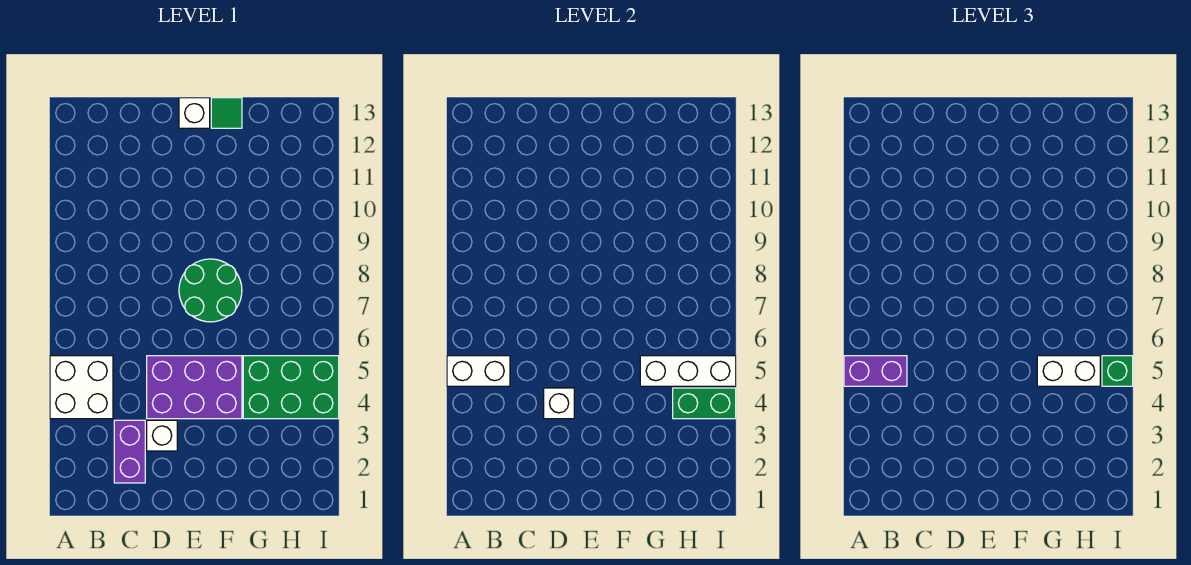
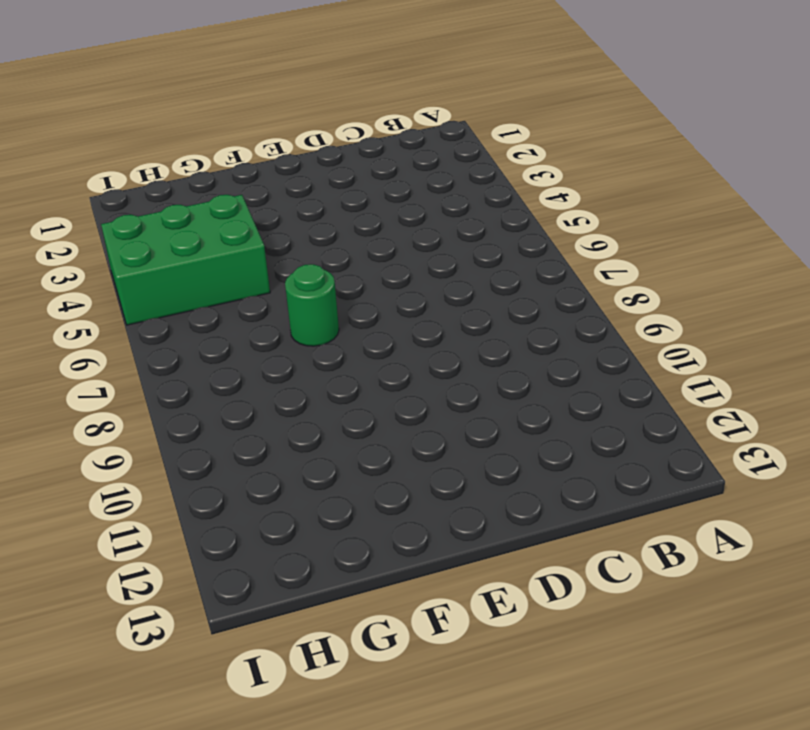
green 1x1 round brick [285,264,339,346] -> green 2x2 round brick [179,259,242,322]
none -> white 2x2 brick [50,356,113,419]
none -> purple 1x2 brick [114,420,145,483]
none -> white 1x1 brick [147,420,177,451]

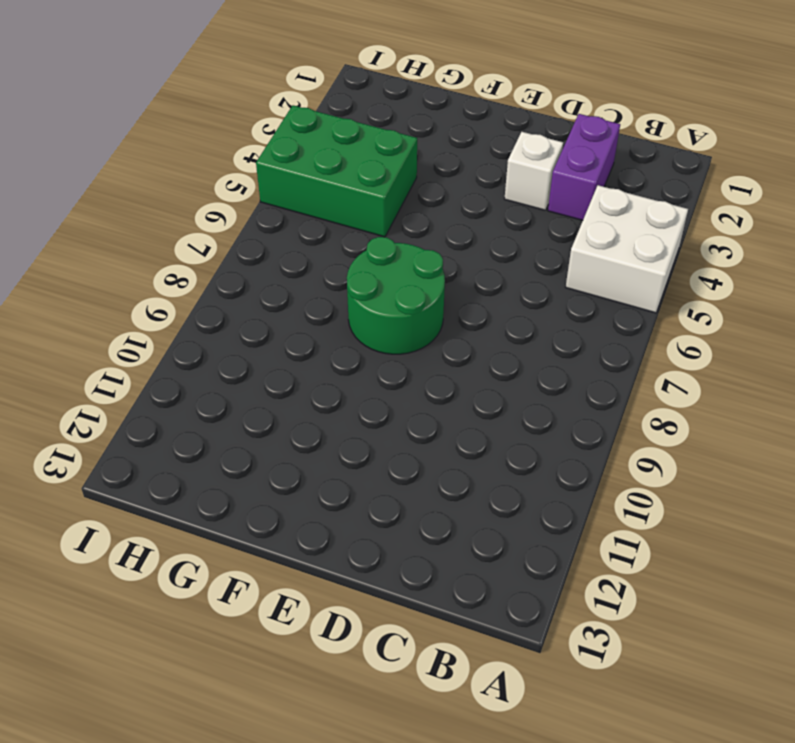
none -> purple 2x3 brick [147,356,242,419]
none -> white 1x1 brick [179,98,210,128]
none -> green 1x1 tile [211,98,242,128]

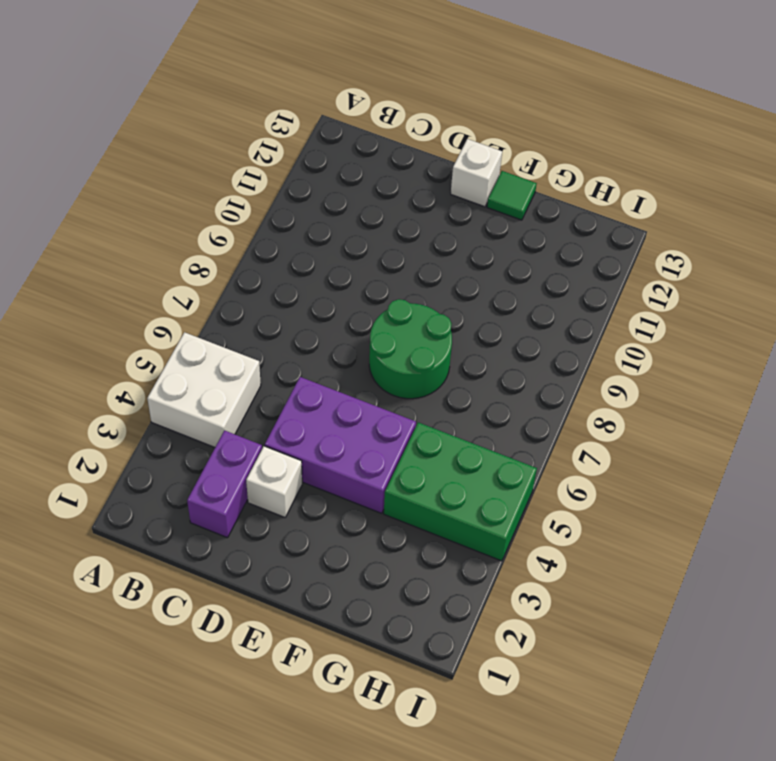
none -> white 1x2 brick [447,356,510,386]
none -> white 1x1 brick [544,388,574,419]
none -> white 1x3 brick [640,356,736,386]

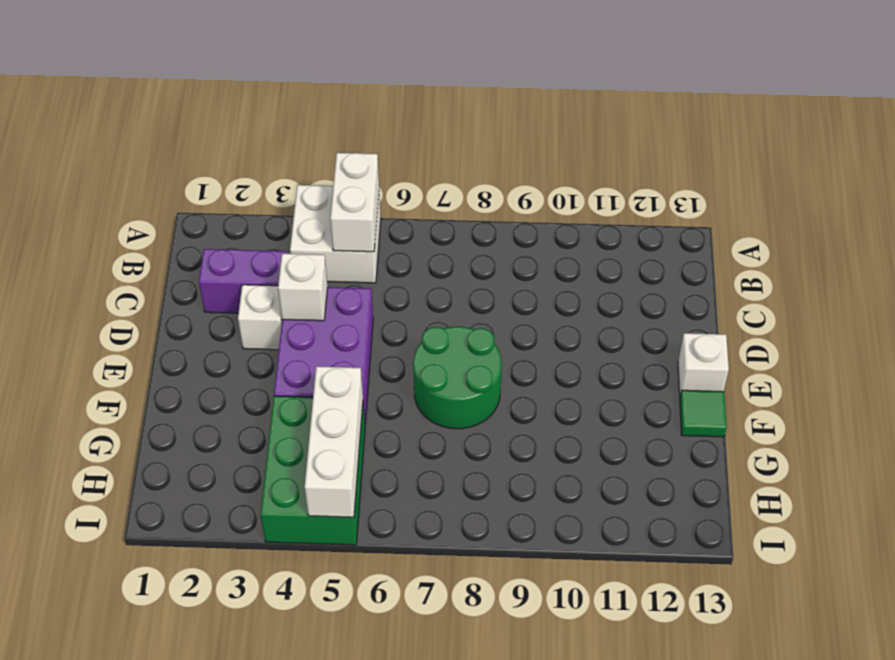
none -> green 1x2 brick [673,388,736,419]
none -> purple 1x2 brick [844,356,907,386]
none -> white 1x2 brick [1037,356,1100,386]

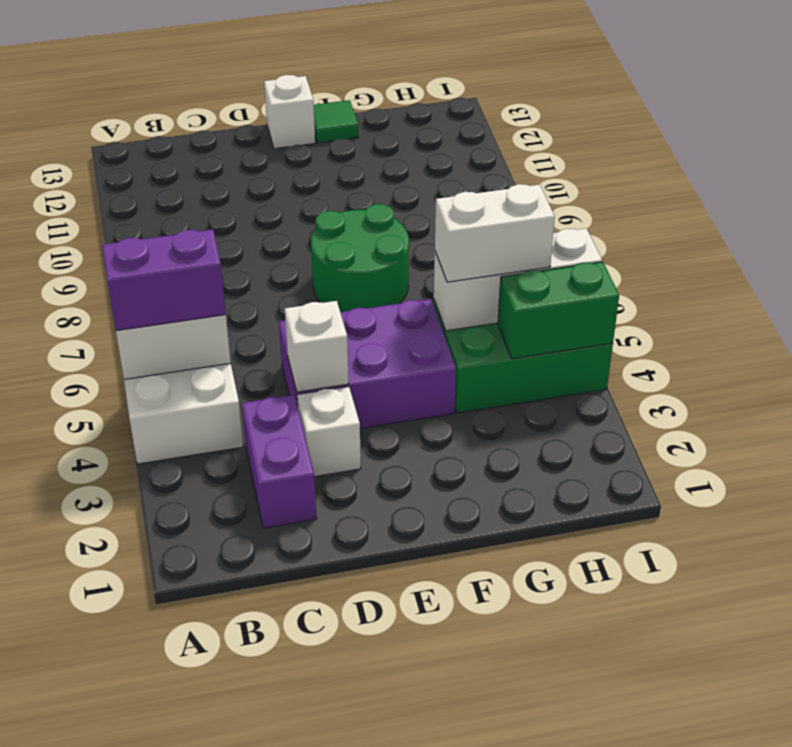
none -> green 1x1 brick [1102,356,1133,386]

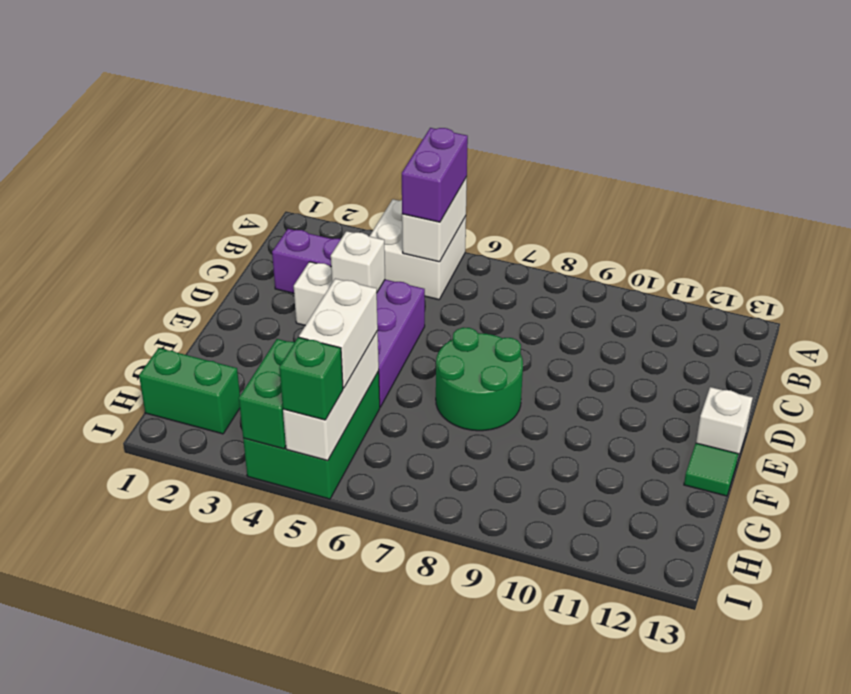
green 1x2 brick [139,348,240,434] -> none

